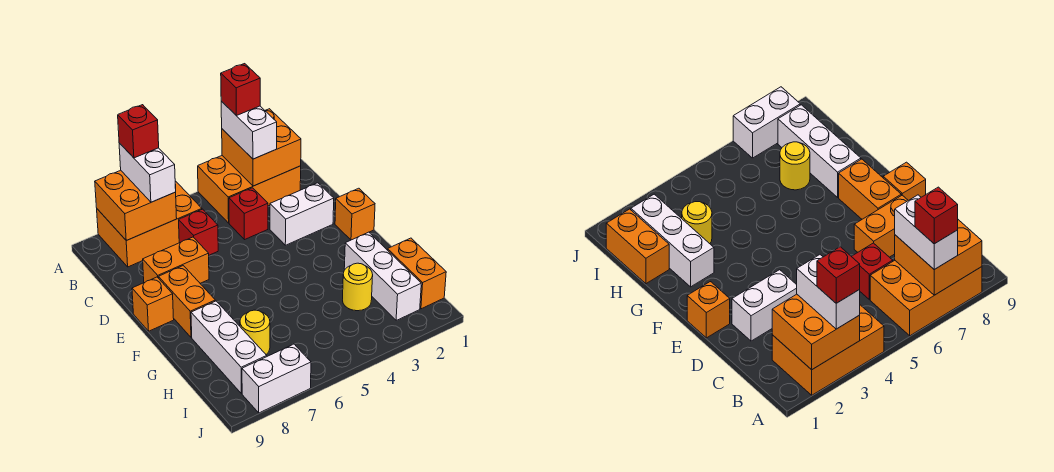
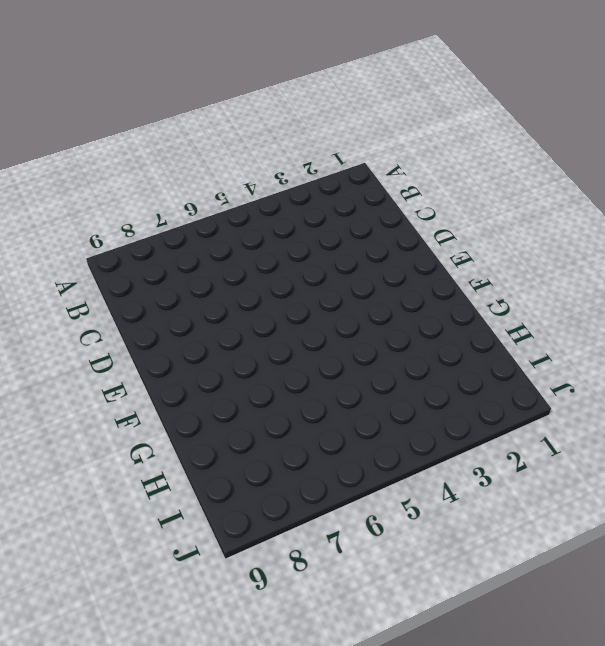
none -> orange 2x3 brick [198,156,301,223]
none -> orange 2x3 brick [97,181,202,267]
none -> red 1x1 brick [229,188,268,240]

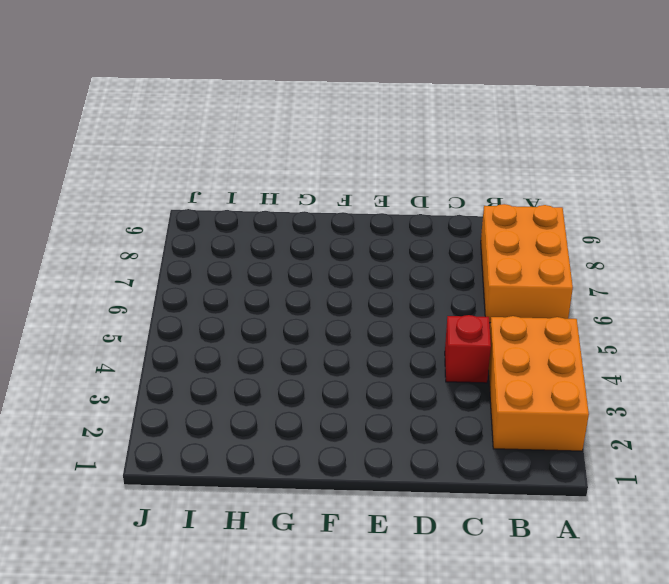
none -> red 1x1 brick [179,209,218,255]
none -> white 1x2 brick [270,183,334,245]
none -> orange 1x2 brick [143,237,209,283]

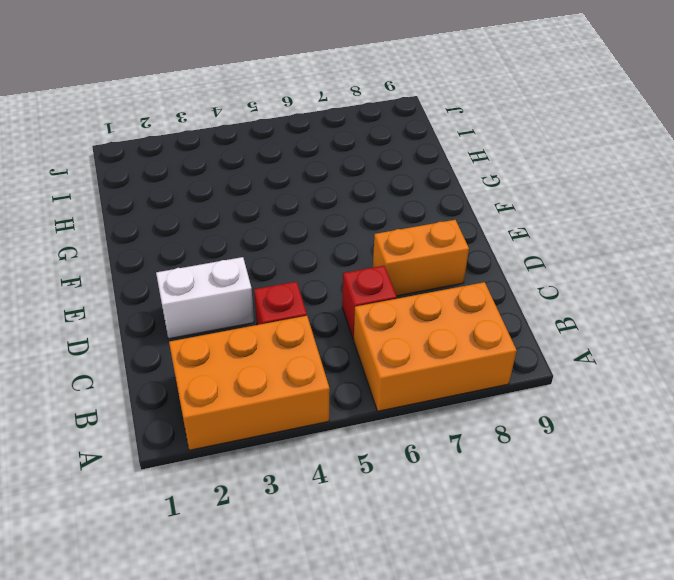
none -> orange 1x1 brick [335,188,375,240]
none -> orange 1x2 brick [159,266,215,338]
none -> orange 1x1 brick [132,277,174,331]

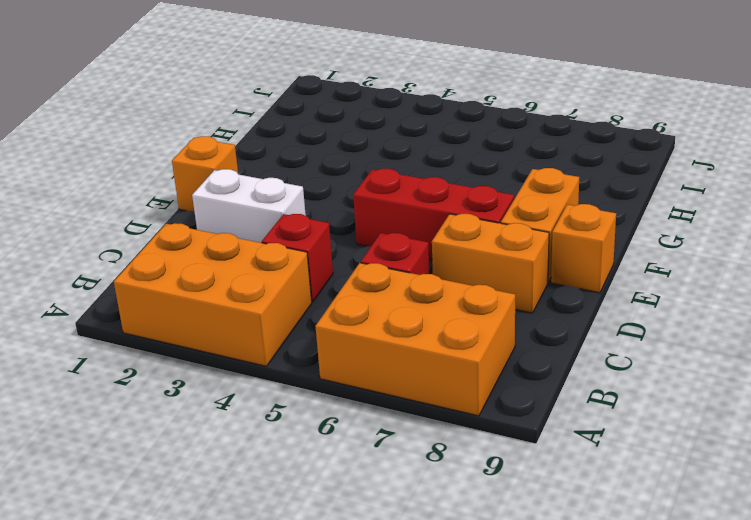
red 1x3 brick [353,169,514,259] -> none
none -> white 1x3 brick [344,232,421,321]
none -> white 1x3 brick [191,301,267,394]
none -> orange 1x2 brick [388,238,446,309]

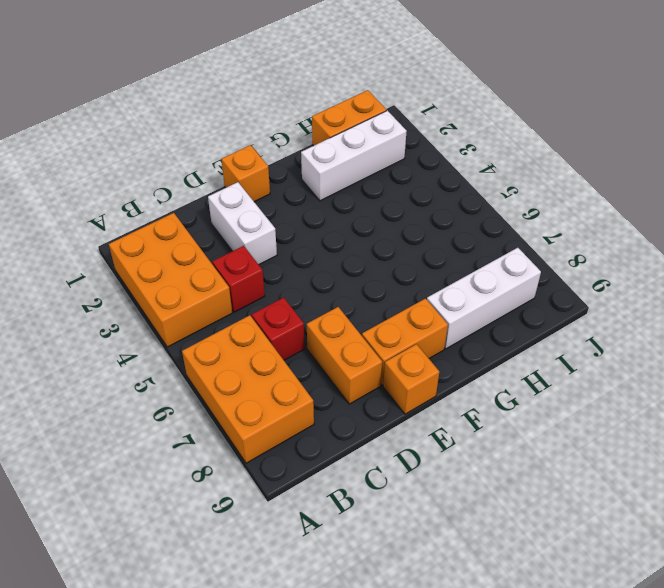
none -> yellow 1x1 round brick [343,263,373,311]
none -> yellow 1x1 round brick [240,310,270,355]
none -> white 1x2 brick [242,344,311,413]

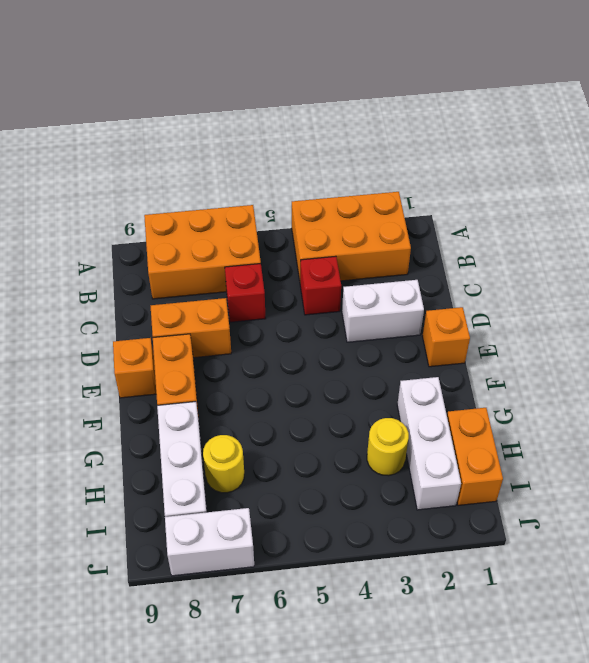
none -> orange 2x2 brick [222,109,301,186]
none -> orange 2x2 brick [95,170,177,241]
none -> white 1x2 brick [221,101,277,159]

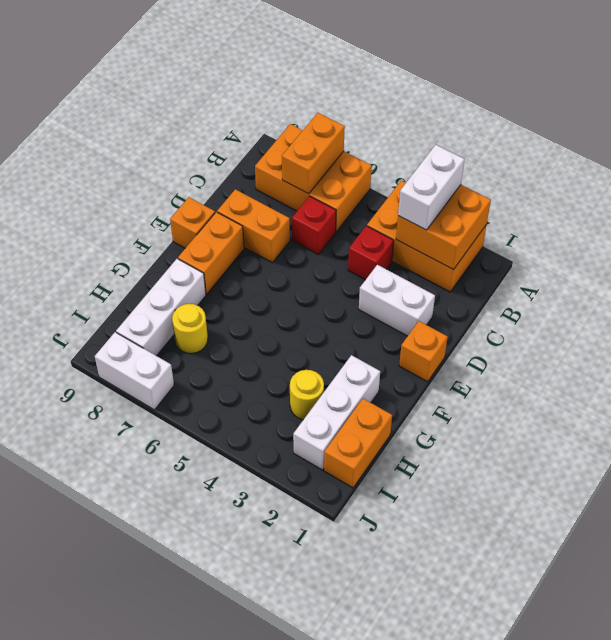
orange 1x2 brick [282,113,345,194] -> orange 2x2 brick [95,170,177,241]
none -> white 1x2 brick [119,143,176,202]
none -> red 1x1 brick [221,64,260,116]
none -> red 1x1 brick [118,105,159,158]

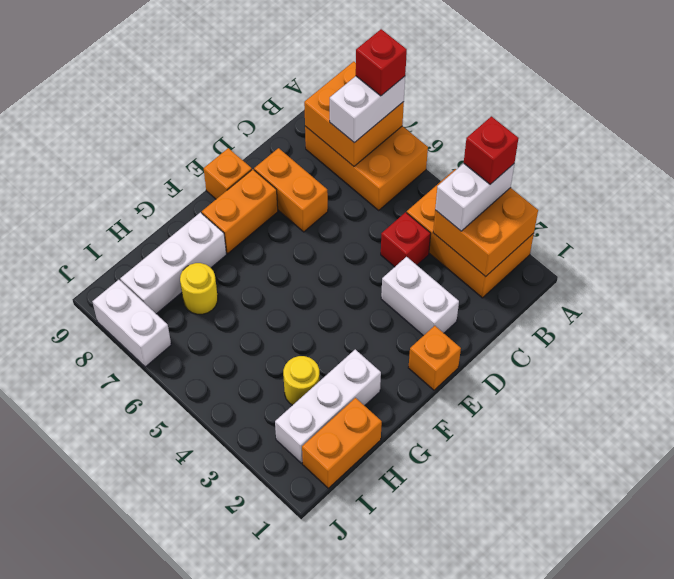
none -> red 1x1 brick [179,209,218,255]

